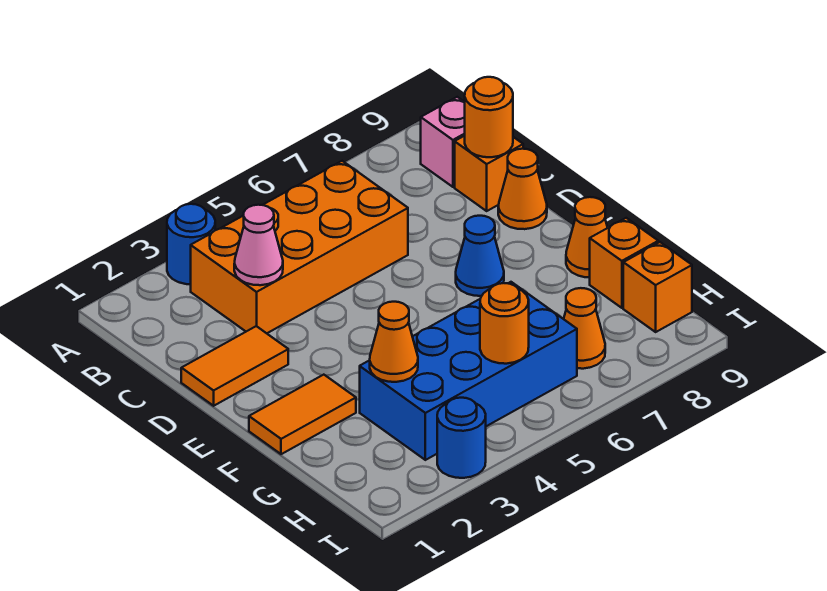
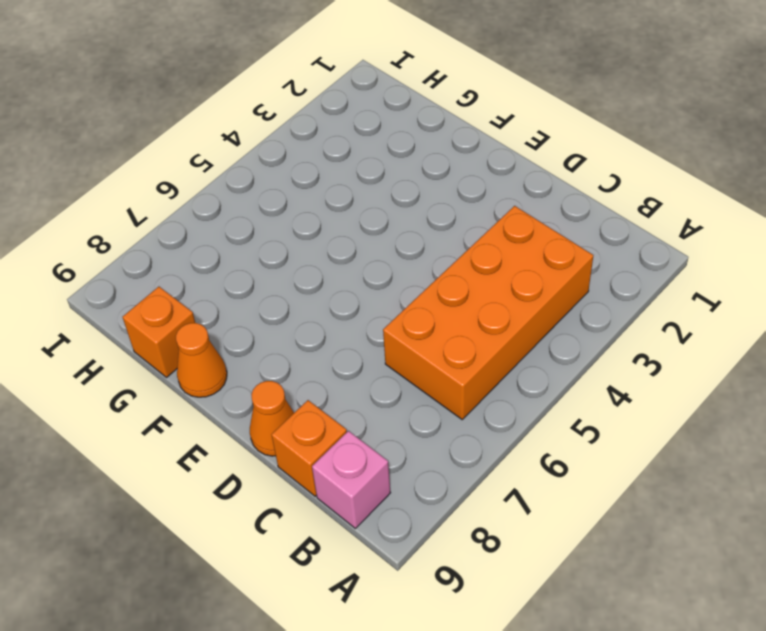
none -> blue 1x1 round brick [167,204,215,284]
none -> orange 1x2 tile [181,326,288,406]
none -> blue 1x1 cone [456,216,504,296]

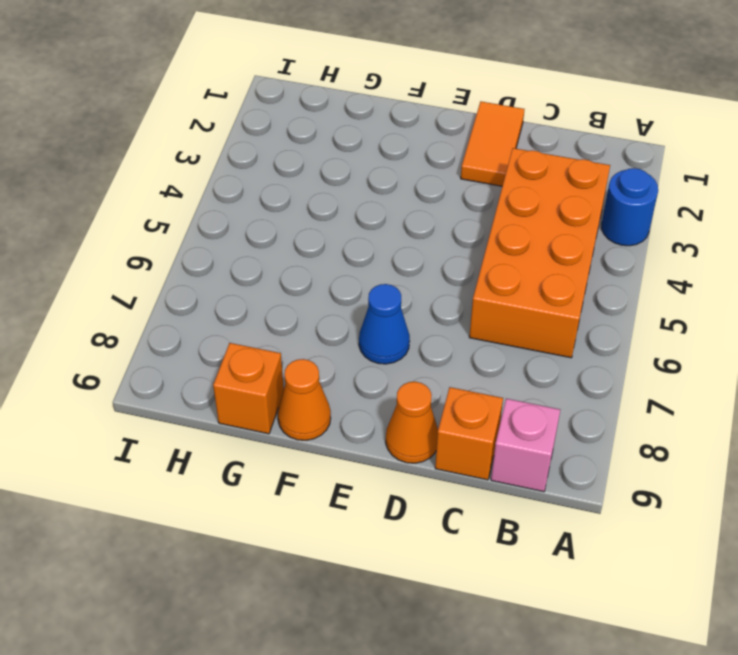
none -> orange 1x2 tile [249,375,356,454]
none -> blue 2x4 brick [360,282,577,460]
none -> orange 1x1 cone [564,288,605,369]

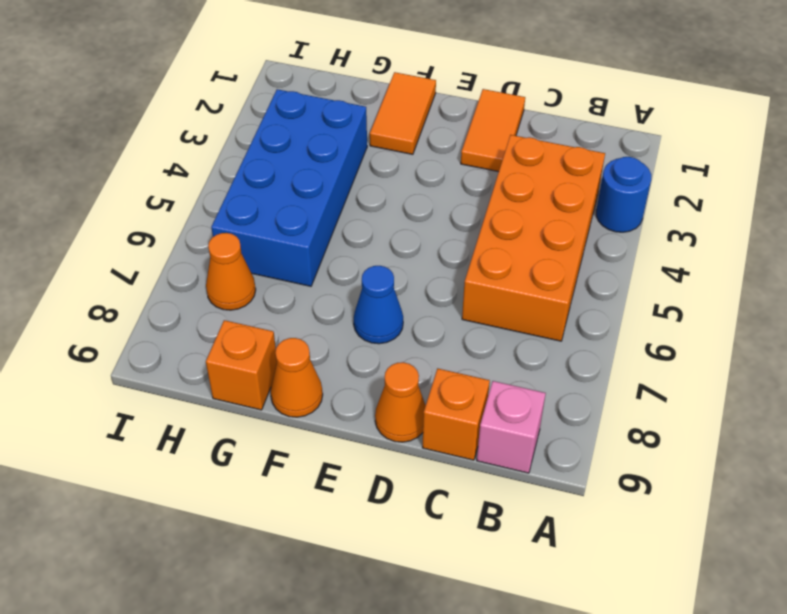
none -> orange 1x1 brick [623,242,692,332]
none -> blue 1x1 round brick [437,398,486,478]
none -> pink 1x1 cone [234,205,283,285]

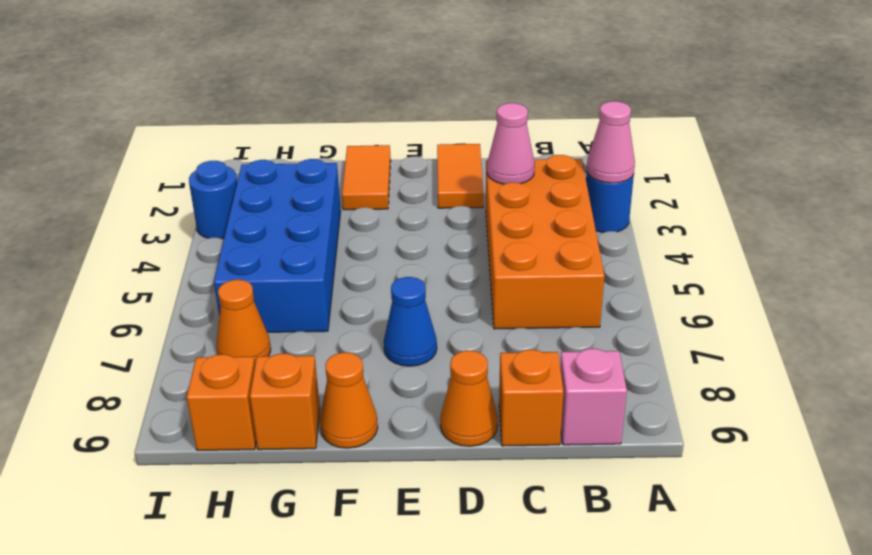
pink 1x1 cone [587,101,635,183] -> none
none -> orange 1x1 round brick [465,77,513,157]
none -> orange 1x1 cone [370,302,418,382]
none -> orange 1x1 round brick [480,283,529,364]

